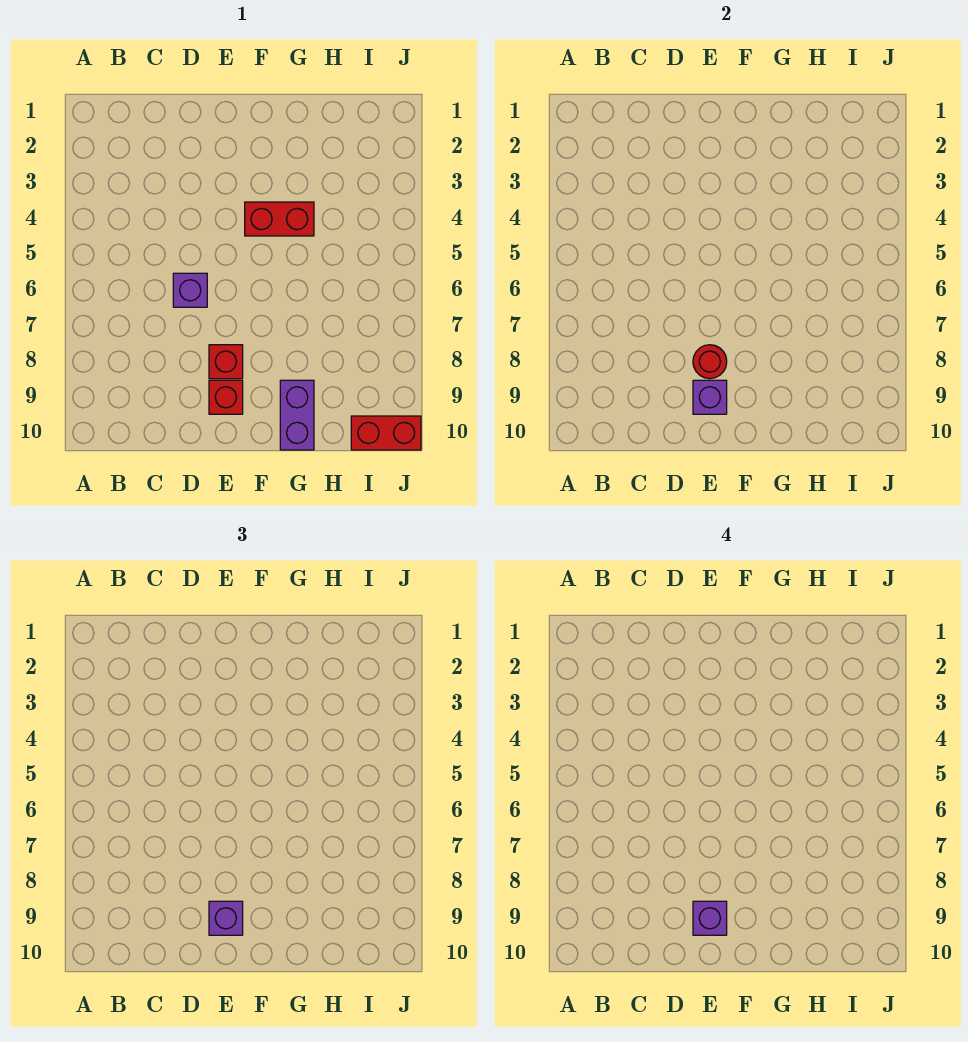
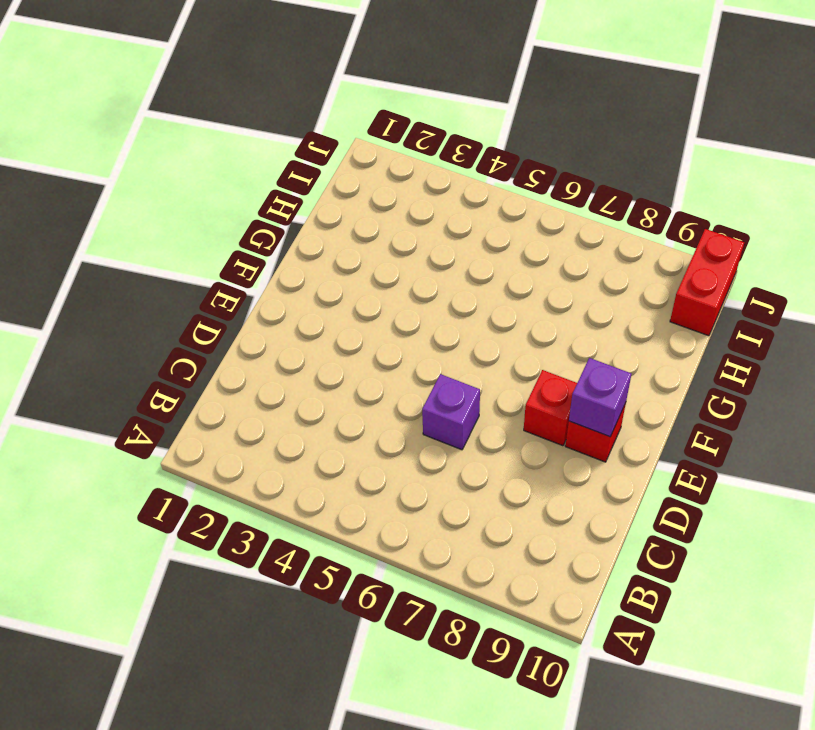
none -> red 1x2 brick [245,202,314,236]
none -> purple 1x2 brick [280,380,314,450]

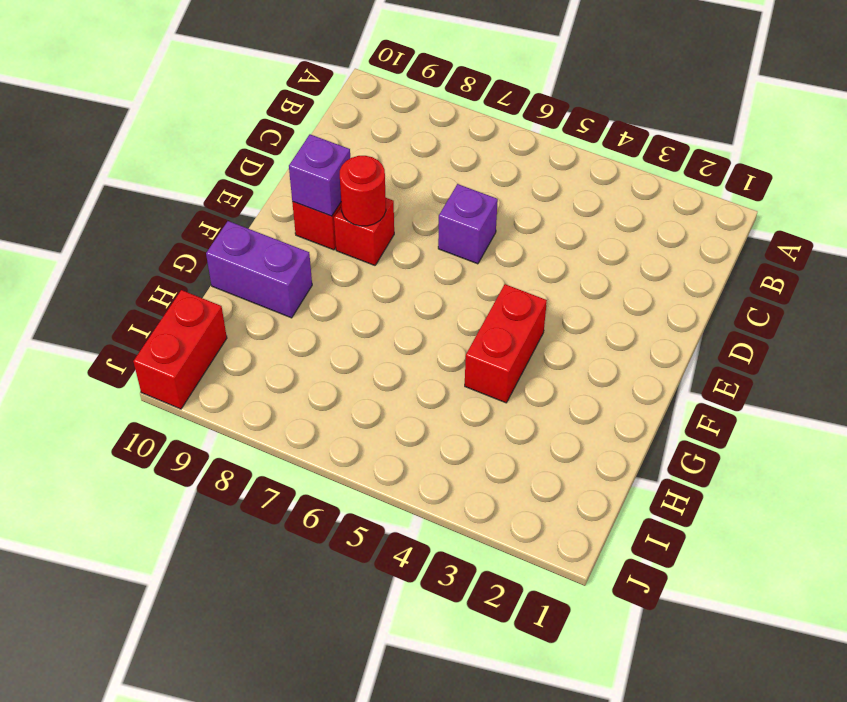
none -> purple 1x1 brick [209,901,243,935]
none -> purple 1x1 brick [693,901,727,935]

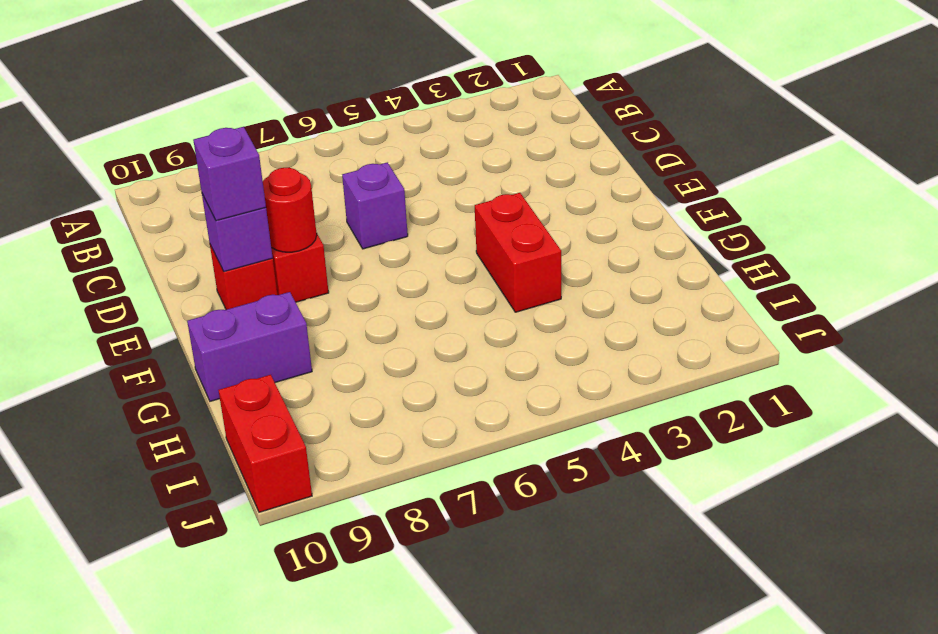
none -> purple 1x1 brick [693,901,727,935]

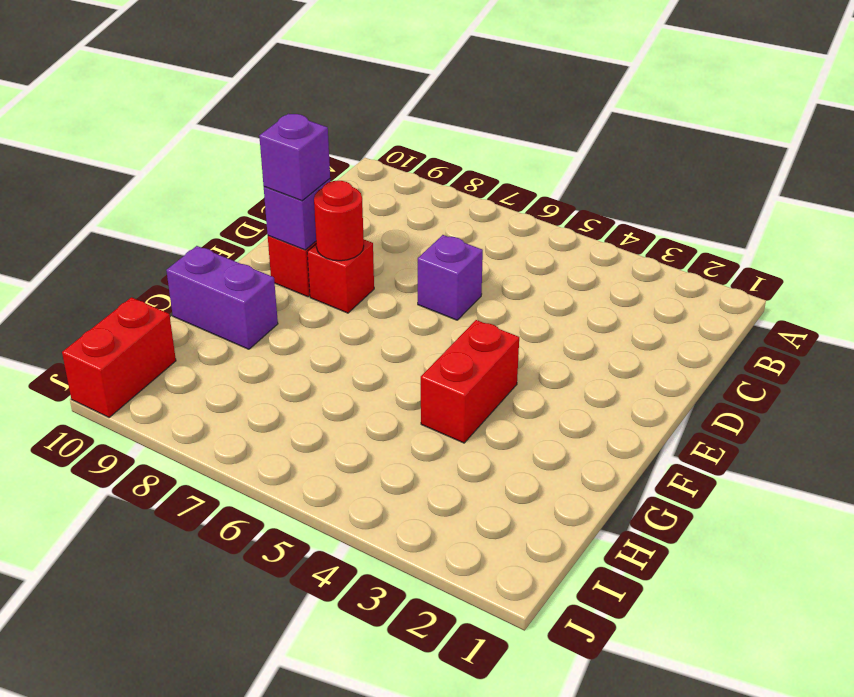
none -> purple 1x1 brick [693,901,727,935]

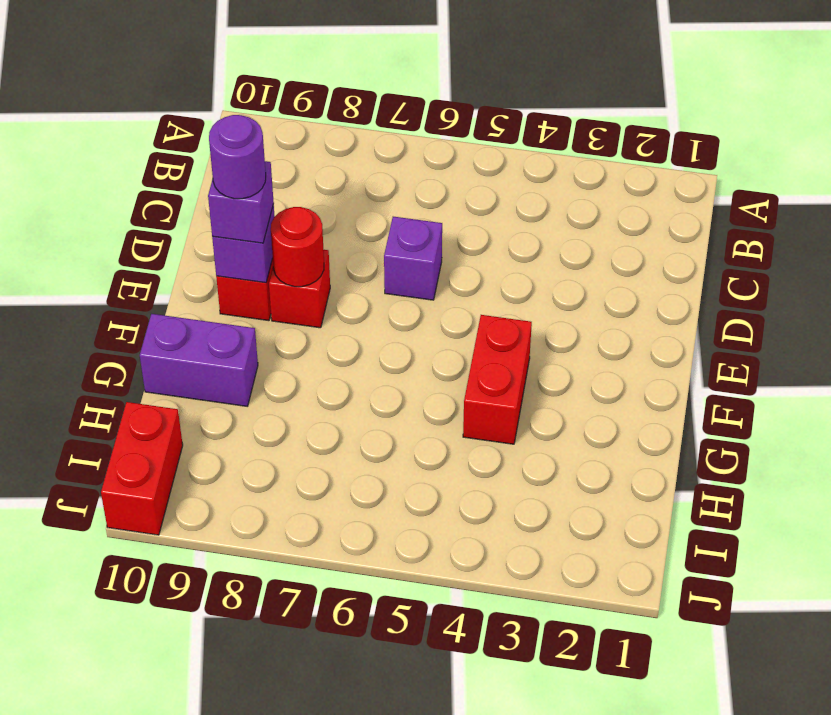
purple 1x1 round brick [209,115,266,199] -> purple 1x1 brick [693,901,727,935]

